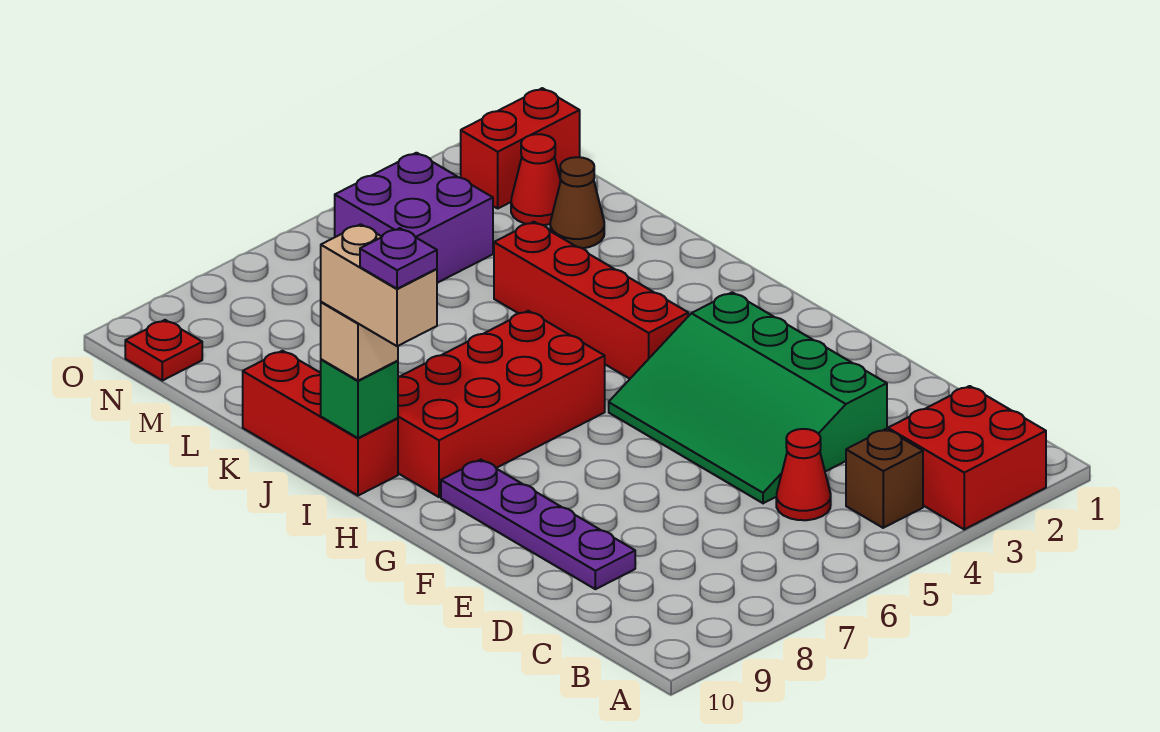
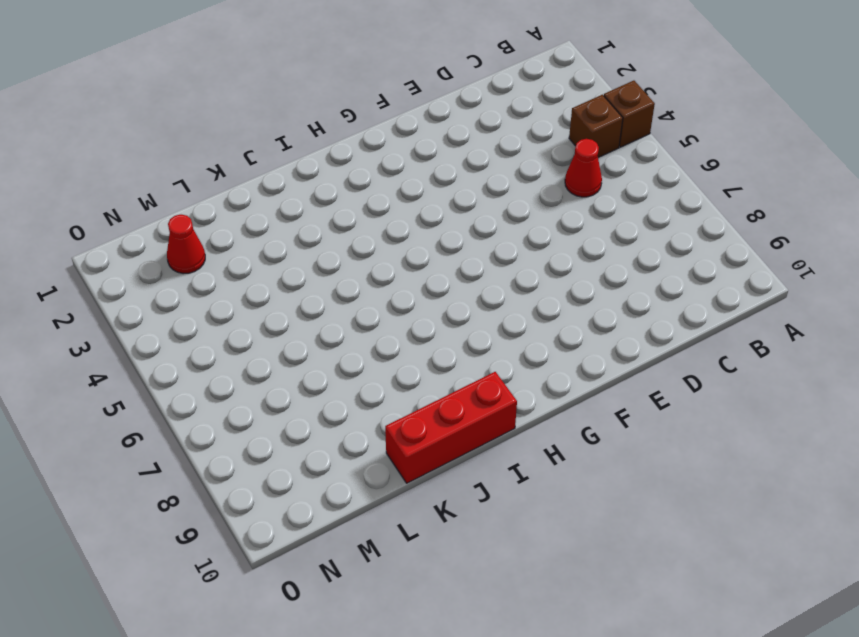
brown 1x1 brick [604,81,655,147] -> none
none -> red 2x2 brick [888,386,1046,529]
none -> green 3x4 slope [609,292,887,503]
none -> purple 1x4 plate [441,460,635,589]

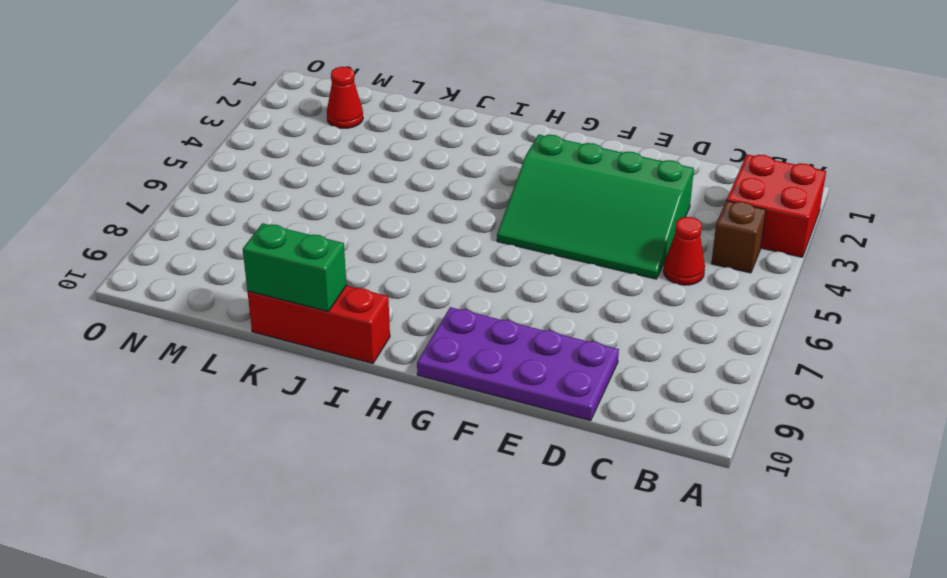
purple 2x4 plate [417,307,619,421] -> purple 1x4 plate [441,460,635,589]
green 1x2 brick [243,223,346,311] -> none
none -> red 1x4 brick [494,222,688,379]
none -> red 2x4 brick [398,311,605,497]
none -> brown 1x1 cone [550,157,604,248]

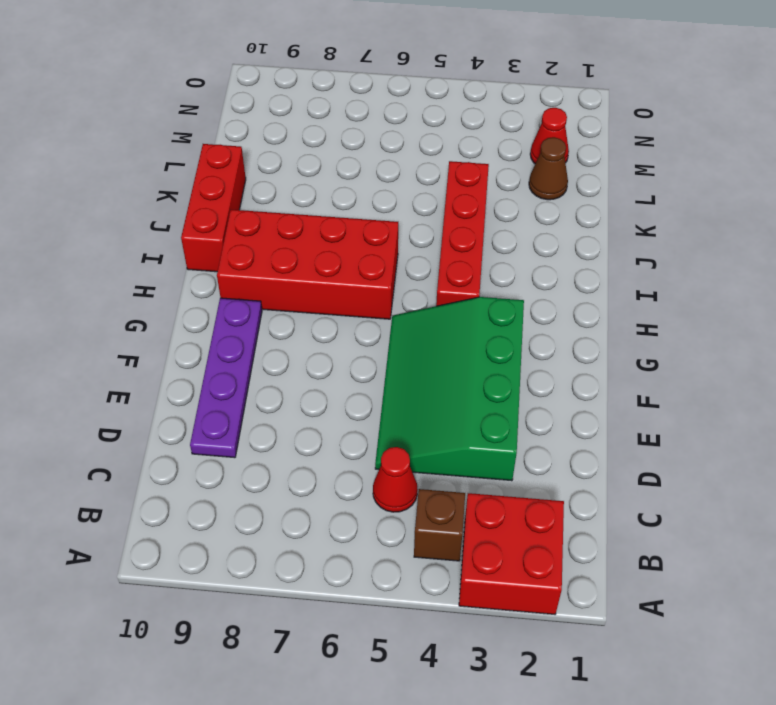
none -> purple 2x2 brick [335,153,493,283]
none -> red 1x2 brick [461,88,580,208]
none -> red 1x1 plate [125,320,202,381]

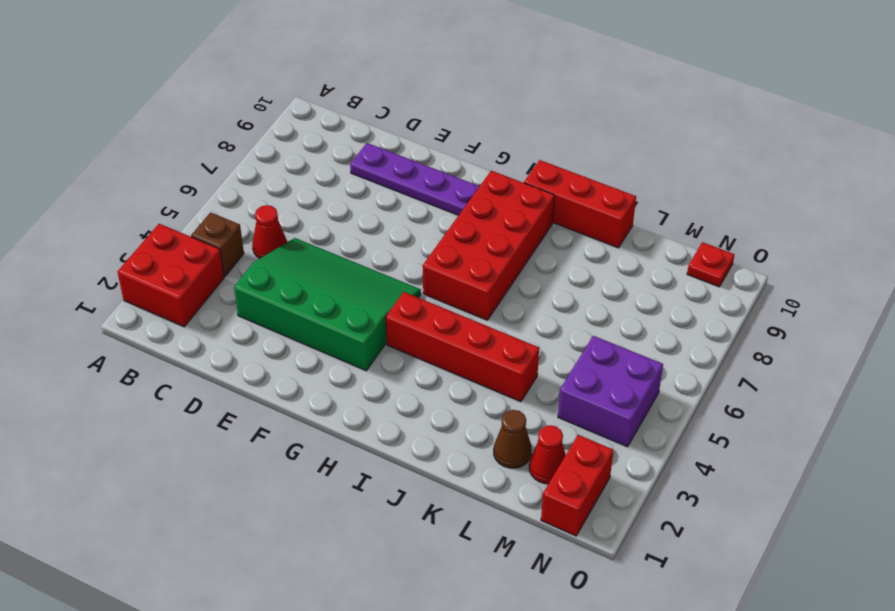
none -> green 1x1 brick [321,359,398,438]
none -> tan 1x1 brick [321,302,398,381]
none -> tan 1x2 brick [321,224,437,346]

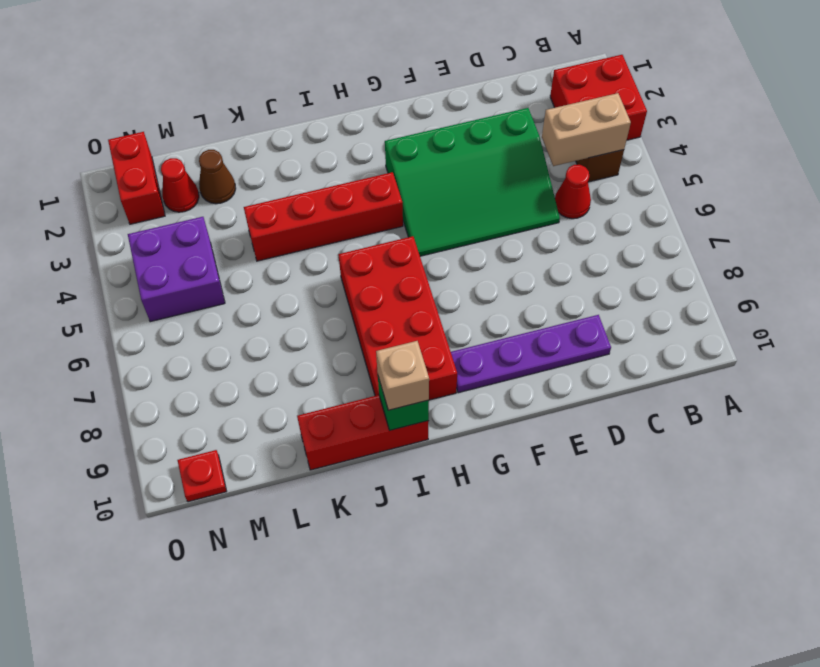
tan 1x2 brick [542,93,631,166] -> tan 1x2 brick moved to [321,224,437,346]
none -> purple 1x1 plate [360,228,437,289]

